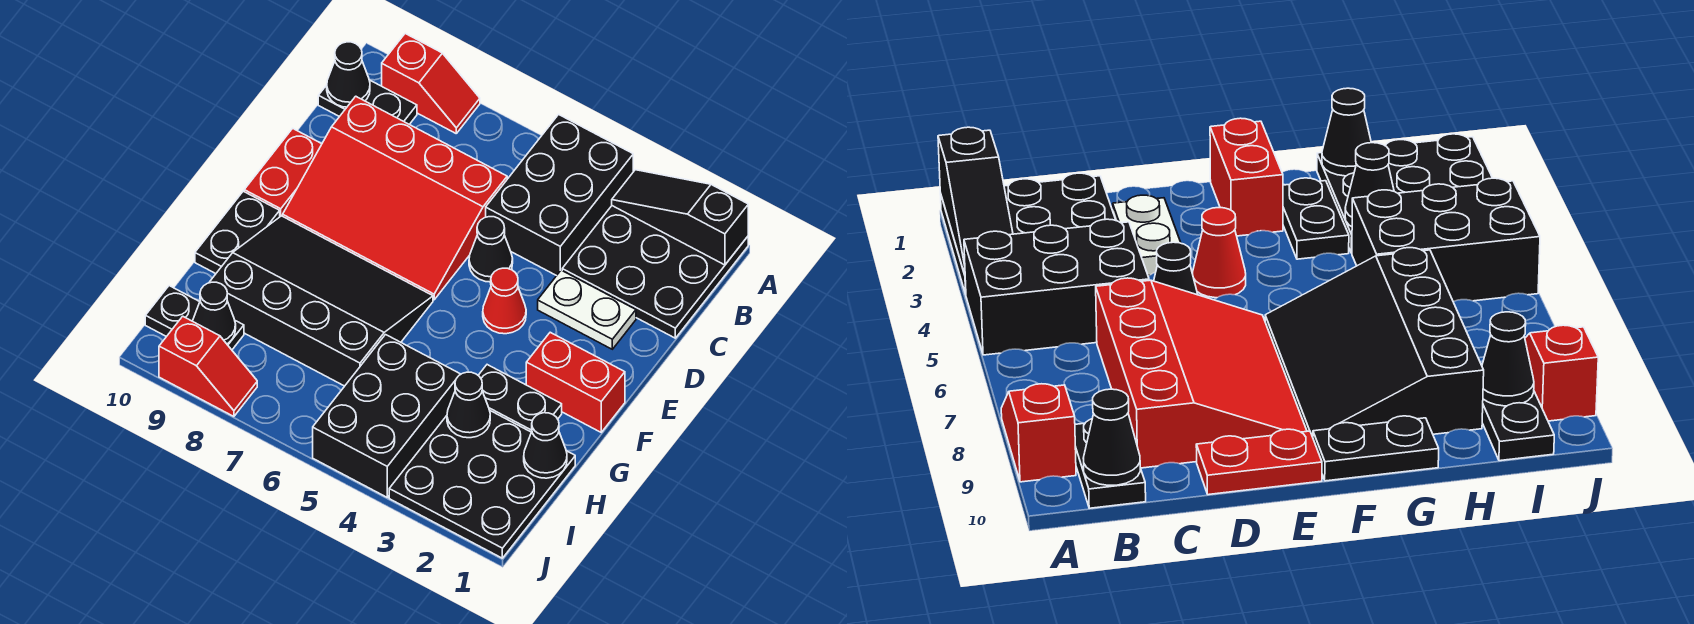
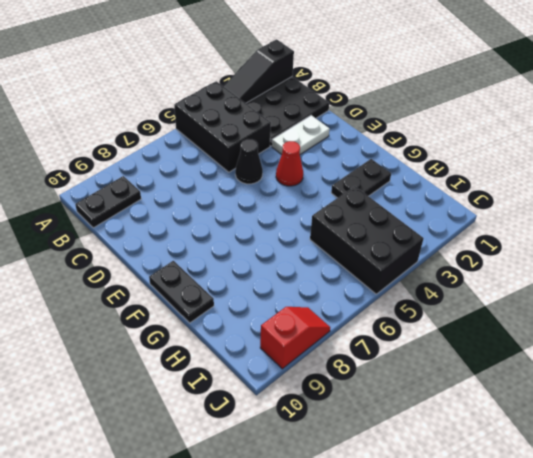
none -> red 1x2 slope [382,34,480,133]
none -> red 3x4 slope [283,96,507,300]
none -> red 1x2 plate [244,128,322,217]

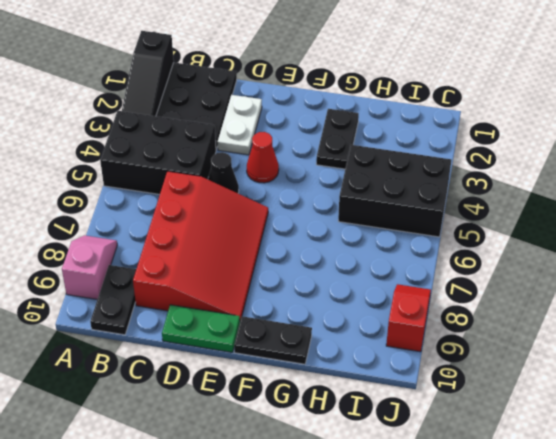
pink 1x2 slope [62,235,117,299] -> red 1x2 slope [382,34,480,133]
green 1x2 plate [162,305,240,352] -> red 1x2 plate [244,128,322,217]
none -> red 1x2 brick [526,332,625,432]
none -> black 3x4 slope [209,216,433,386]
none -> black 3x3 plate [389,411,575,558]

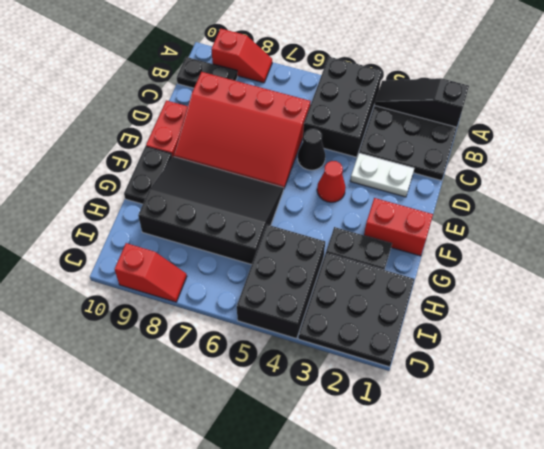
none -> black 1x2 plate [145,286,244,350]
none -> black 1x1 cone [327,42,370,107]
none -> black 1x1 cone [524,413,567,478]

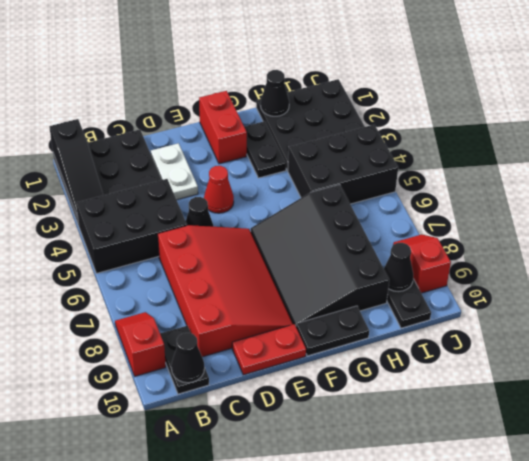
none -> black 1x1 cone [447,372,490,438]

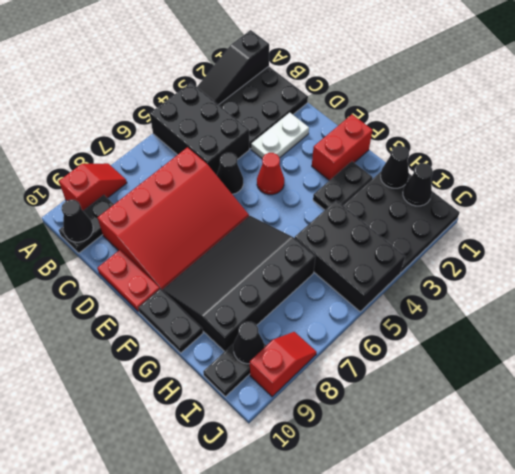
black 1x1 cone [403,163,433,206] -> black 1x1 cone moved to [447,372,490,438]

